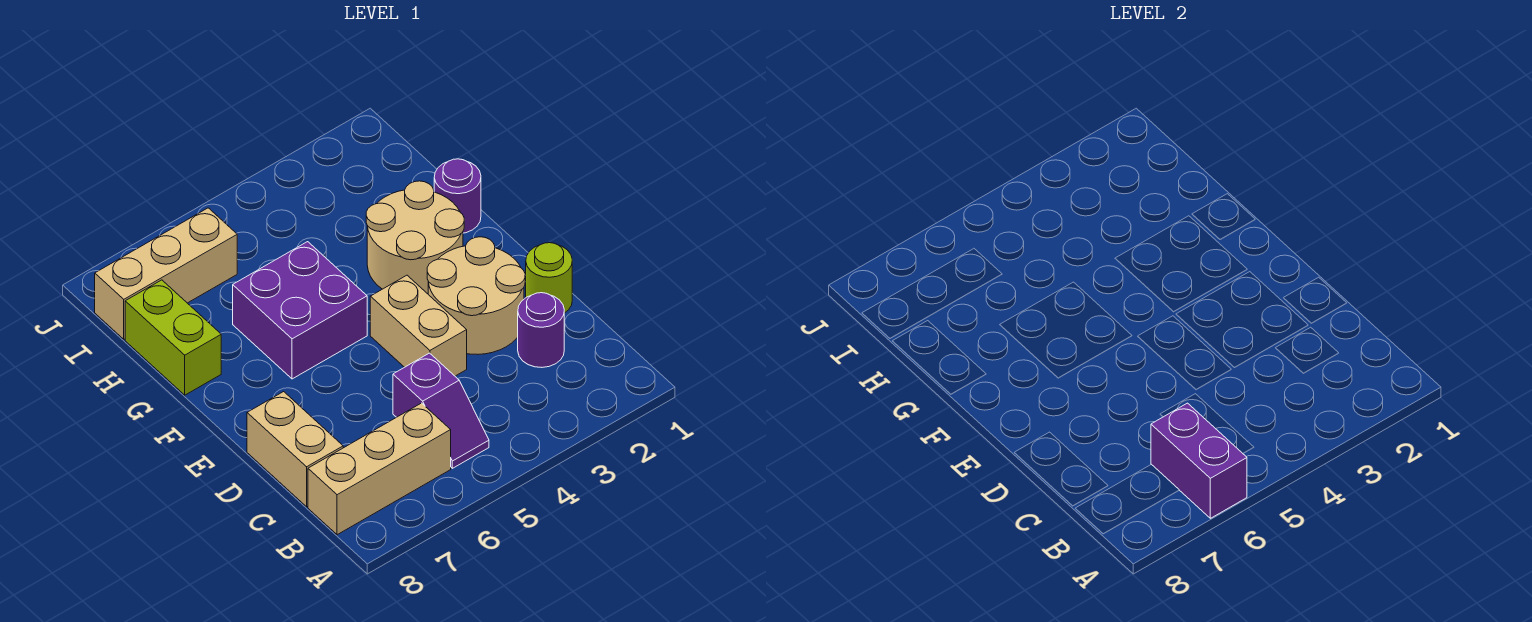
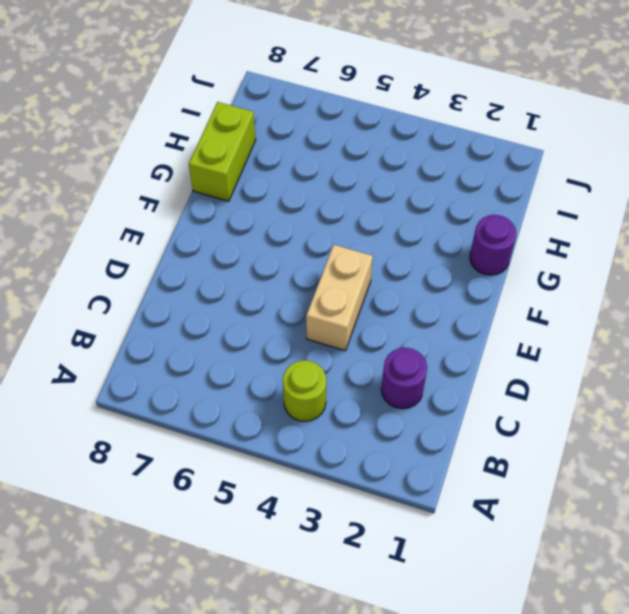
lime 1x1 round brick [283,360,326,421] -> lime 1x1 round brick moved to [525,243,572,313]
none -> purple 1x2 slope [393,353,489,468]
none -> tan 1x3 brick [308,403,451,535]
none -> tan 1x2 brick [247,392,343,507]

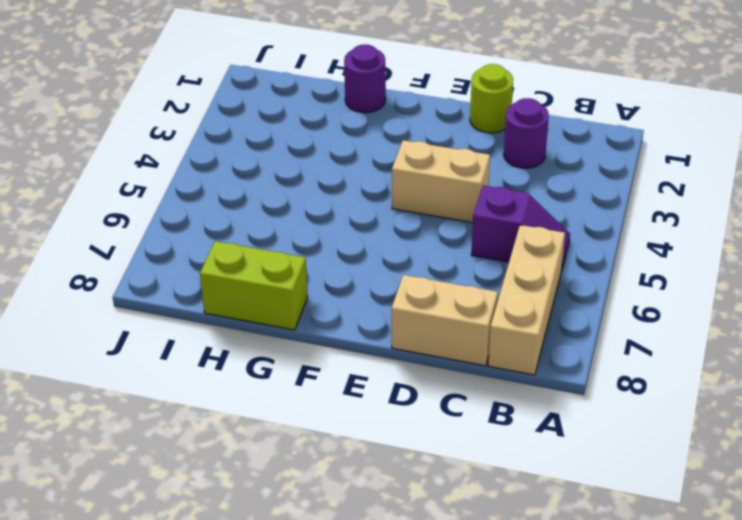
none -> tan 2x2 round brick [427,237,525,354]
none -> tan 2x2 round brick [366,181,464,294]
none -> purple 2x2 brick [233,242,367,379]

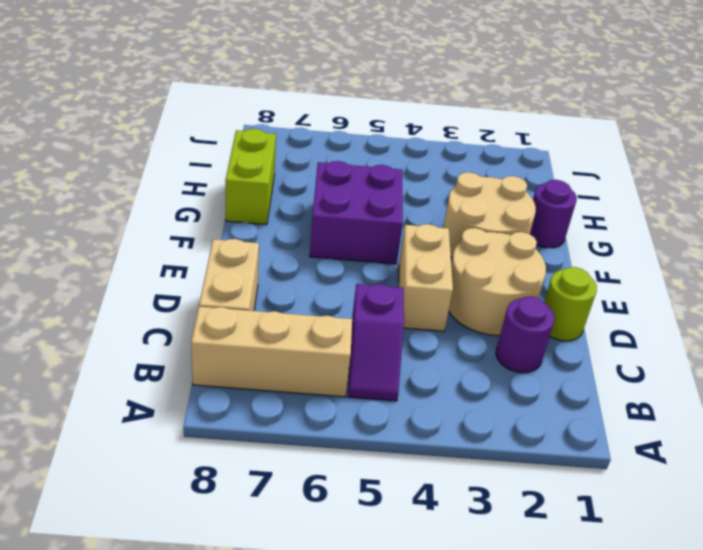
none -> tan 1x3 brick [95,208,237,339]
none -> purple 1x2 brick [1151,403,1247,518]

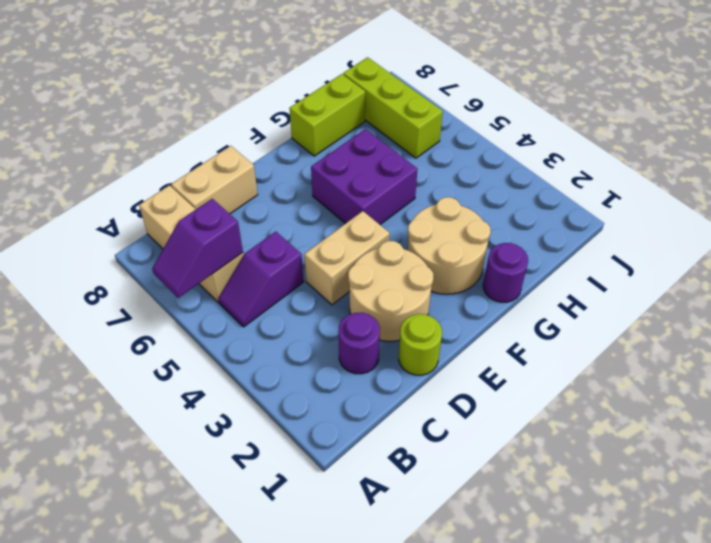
purple 1x2 slope [152,199,243,298] -> purple 1x2 brick [1151,403,1247,518]
lime 1x3 brick [343,57,443,158] -> tan 1x3 brick [95,208,237,339]

